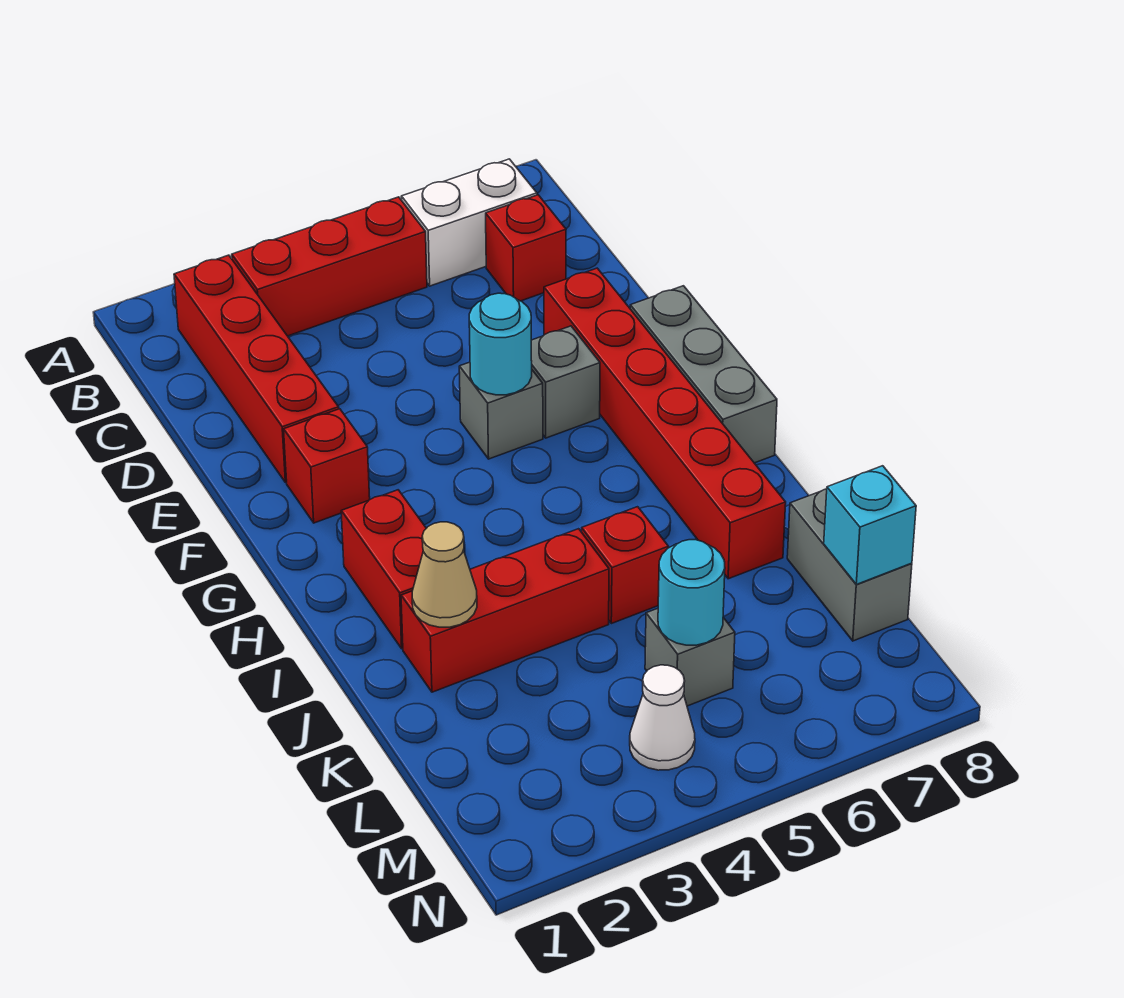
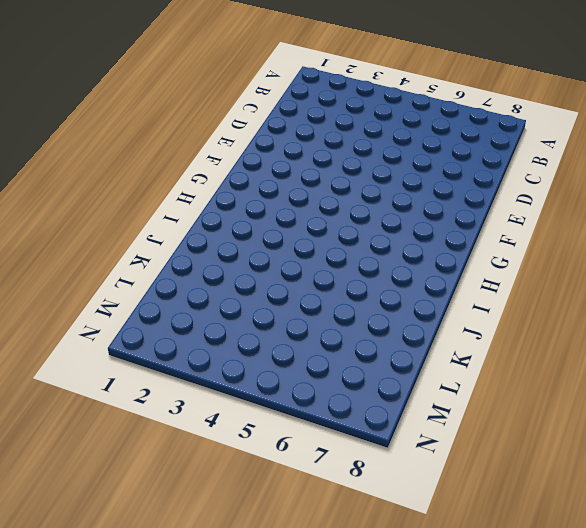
none -> red 1x4 brick [174,255,339,483]
none -> red 1x3 brick [232,197,427,336]
none -> white 1x2 brick [401,159,537,286]

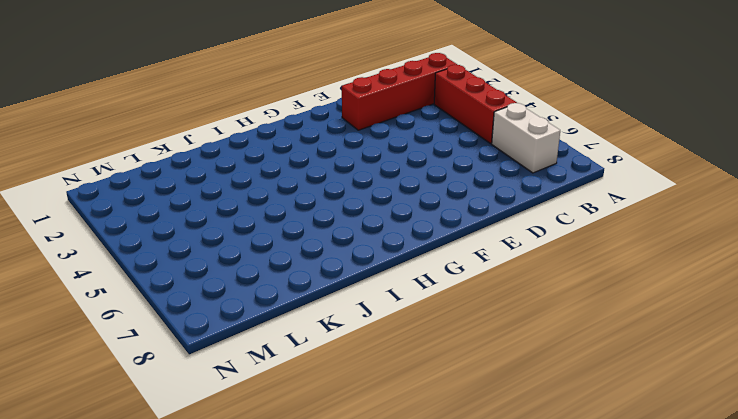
none -> red 1x1 brick [486,195,566,301]
none -> red 1x6 brick [544,268,786,579]
none -> red 1x1 brick [284,409,370,523]

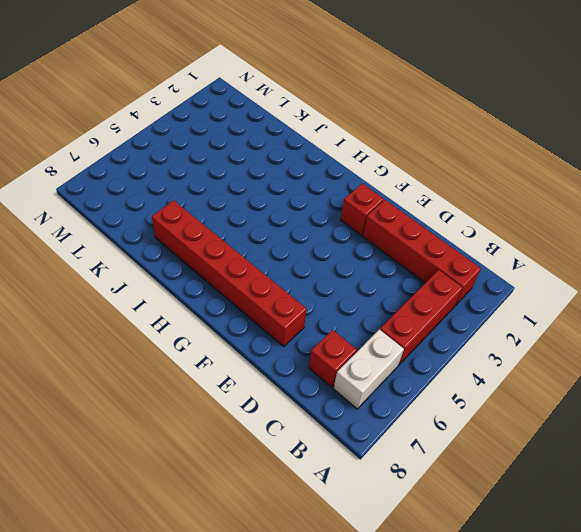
none -> grey 1x1 brick [459,362,543,459]
none -> grey 1x1 brick [531,326,600,438]
none -> grey 1x3 brick [630,286,777,463]

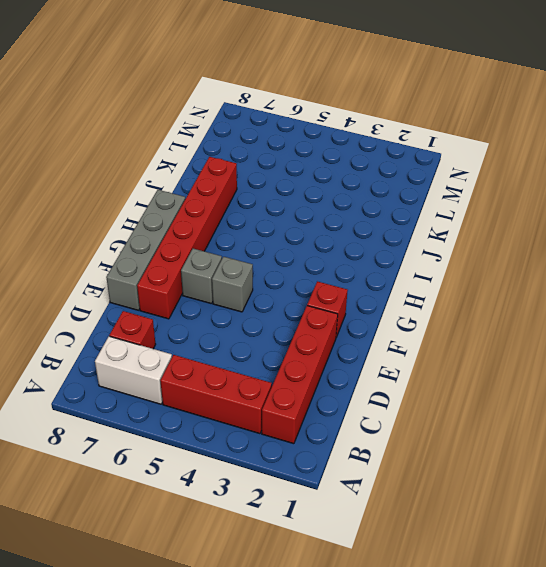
grey 1x4 brick [106,190,185,310] -> grey 1x3 brick [630,286,777,463]
none -> red 1x2 brick [341,490,426,649]
none -> red 1x3 brick [401,529,609,692]
none -> red 1x1 brick [582,507,669,624]

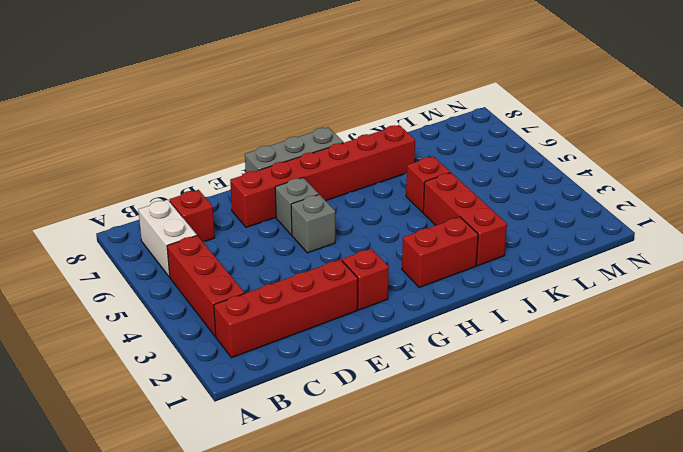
none -> grey 1x2 brick [787,489,912,641]
none -> grey 1x1 brick [645,608,735,706]
none -> white 1x1 cone [630,665,695,770]

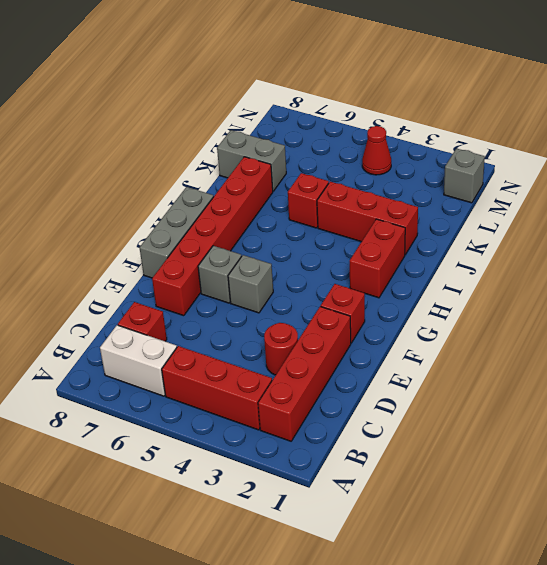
red 1x1 round brick [264,323,298,375] -> none
grey 1x2 brick [217,130,286,191] -> grey 1x2 brick turned to [787,489,912,641]
grey 1x1 brick [444,148,485,203] -> grey 1x1 brick moved to [645,608,735,706]
red 1x1 cone [362,126,391,175] -> white 1x1 cone [630,665,695,770]
none -> cyan 1x1 round brick [469,293,532,395]
none -> tan 1x1 cone [412,522,477,627]
none -> cyan 1x1 round brick [658,540,725,645]

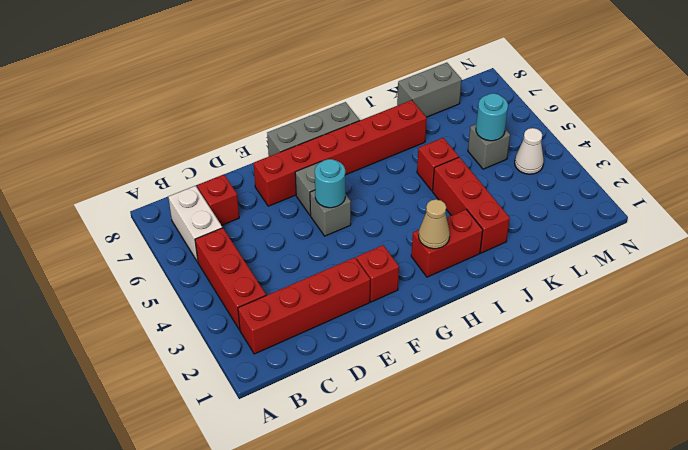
tan 1x1 cone [419,199,450,249] -> tan 1x1 cone moved to [412,522,477,627]
none -> cyan 1x1 brick [824,466,916,584]

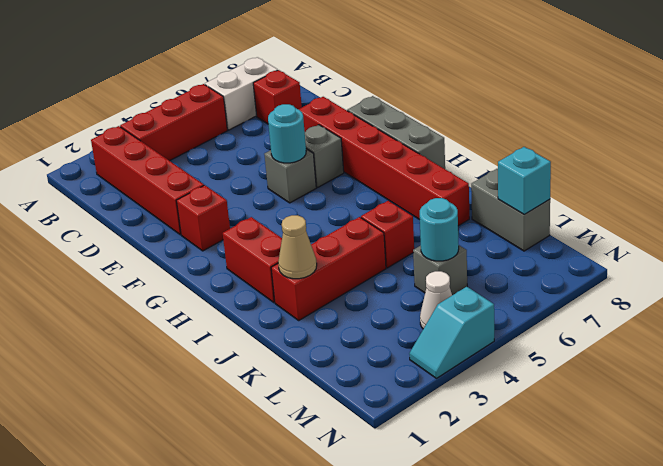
cyan 1x2 slope [409,287,494,378] -> none

